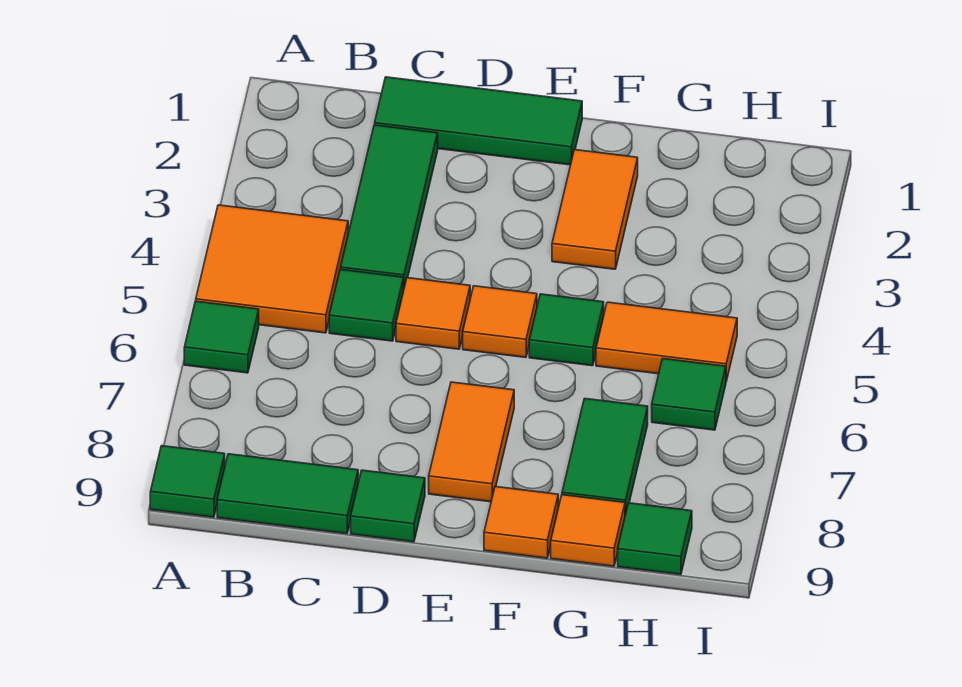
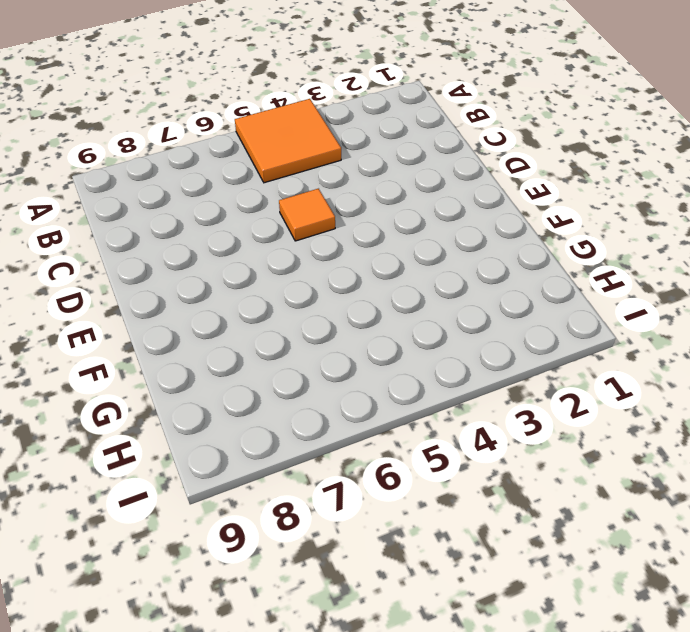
none -> green 1x1 tile [184,301,259,373]
none -> green 1x1 tile [150,446,225,517]
none -> green 1x2 tile [217,454,358,534]

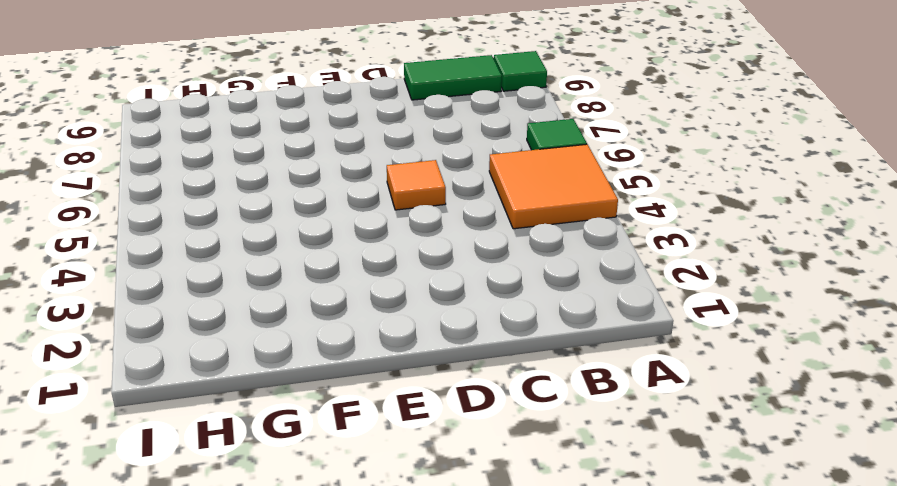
none -> green 1x3 tile [375,77,582,165]
none -> green 1x3 tile [341,125,438,287]
none -> green 1x1 tile [329,269,404,341]

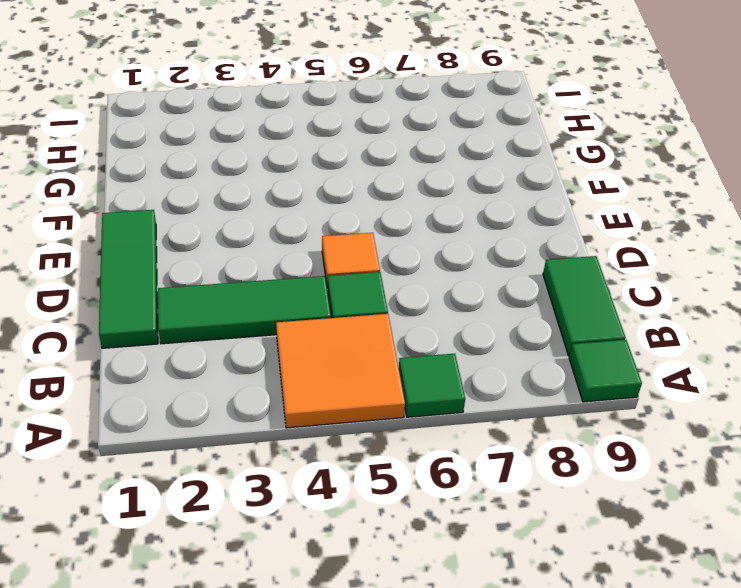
none -> green 1x1 tile [351,470,425,542]
none -> orange 1x1 tile [463,286,537,357]
none -> orange 1x2 tile [429,382,514,502]

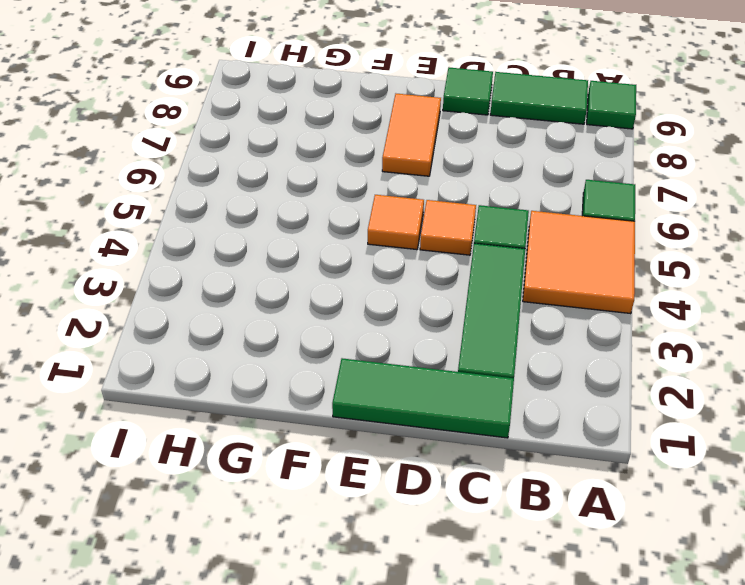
none -> orange 1x2 tile [552,150,638,269]
none -> green 1x1 tile [529,294,604,366]
none -> orange 1x1 tile [484,487,558,558]

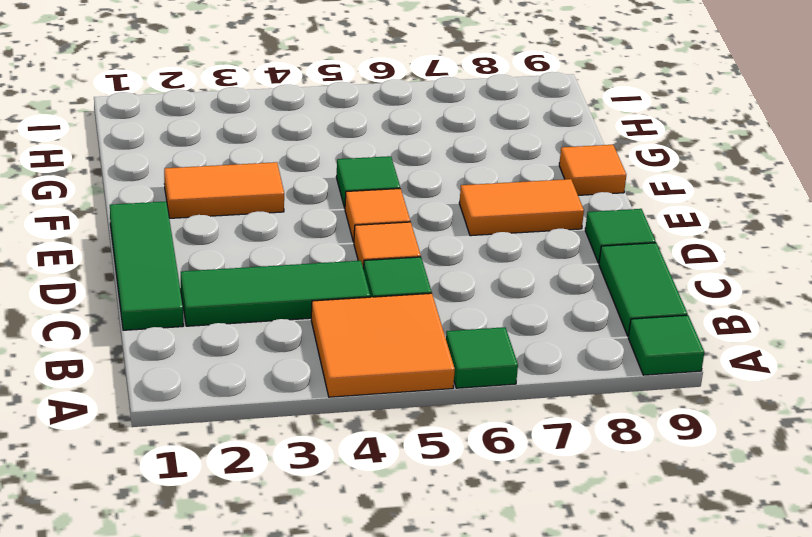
none -> orange 1x2 tile [596,302,737,381]
none -> green 1x2 tile [562,398,648,515]
none -> orange 1x1 tile [551,495,625,566]

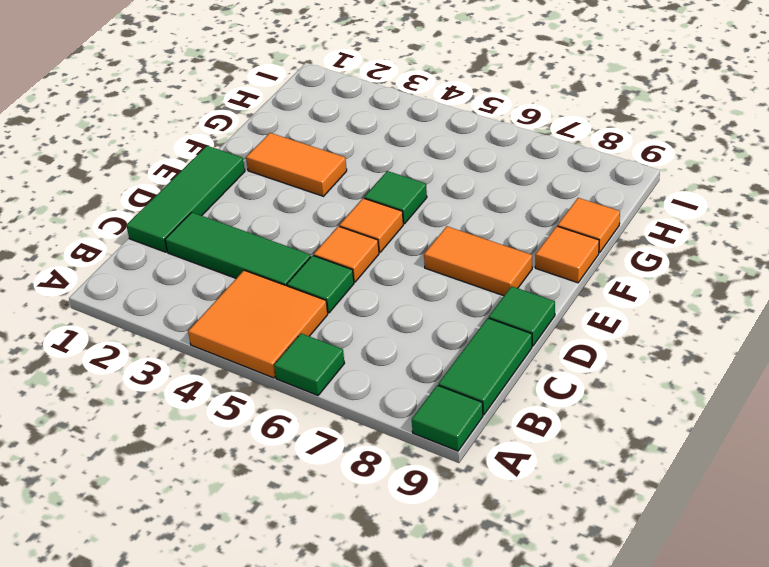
none -> orange 1x2 tile [596,302,737,381]
none -> green 1x2 tile [562,398,648,515]
none -> green 1x1 tile [652,359,726,430]

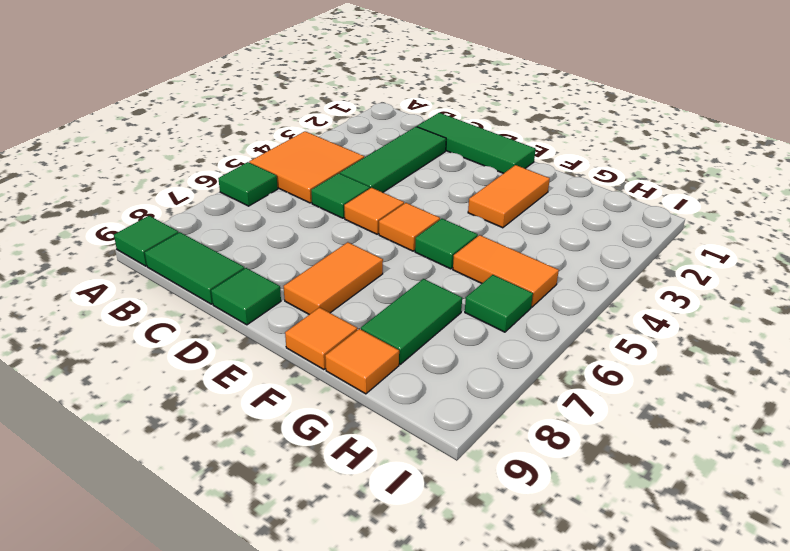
none -> green 1x1 tile [618,503,692,575]

